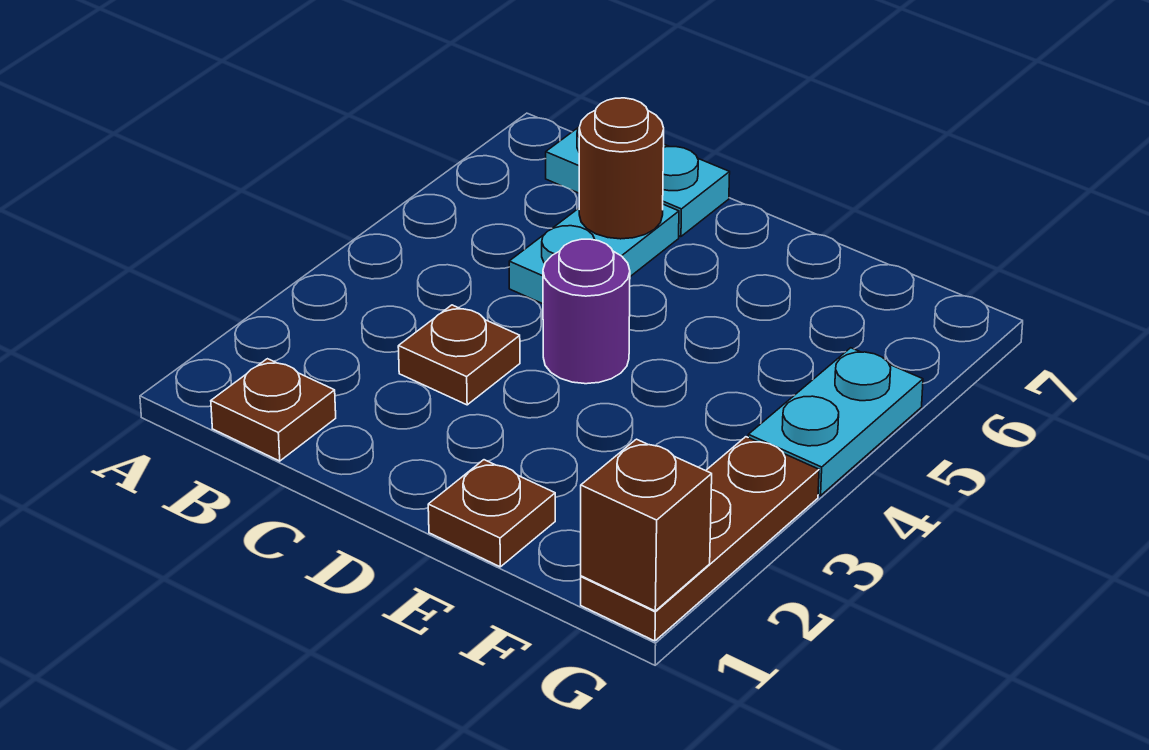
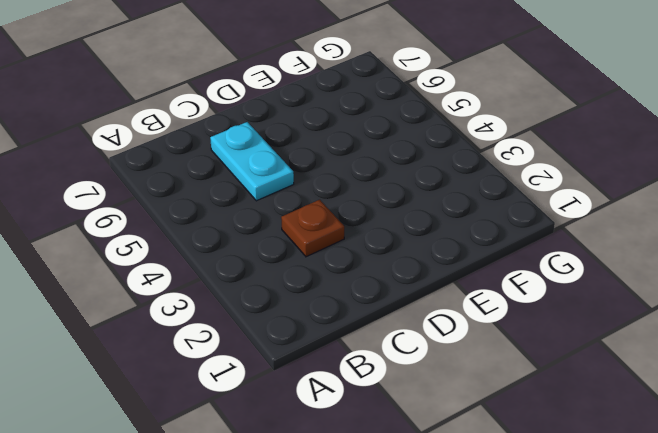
none -> brown 1x1 plate [211,359,336,461]
none -> cyan 1x2 plate [546,126,730,237]

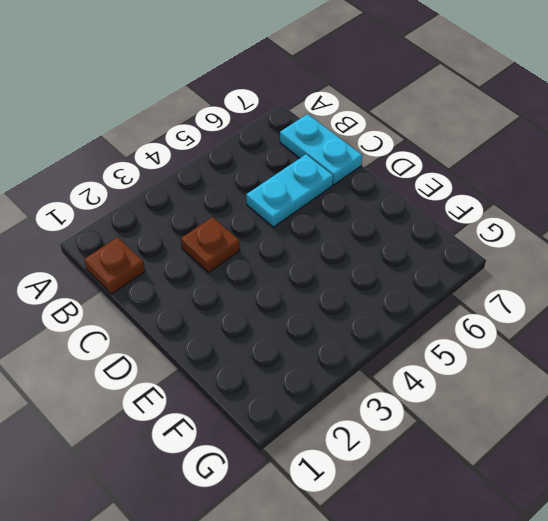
none -> purple 1x1 round brick [543,239,630,384]
none -> brown 1x1 plate [428,460,555,567]

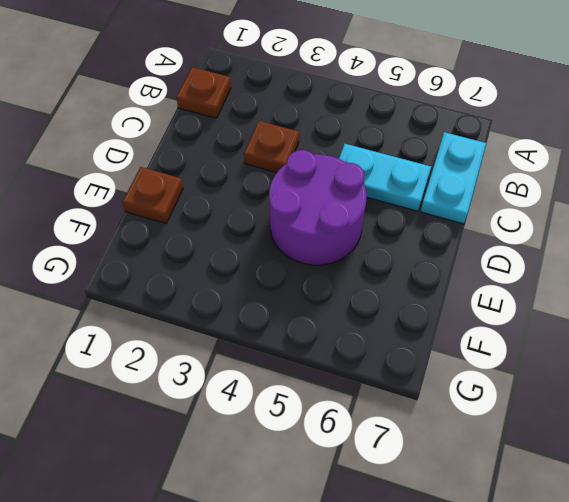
purple 2x2 round brick [269,150,367,265] -> purple 1x1 round brick [543,239,630,384]
none -> brown 1x3 plate [581,437,819,641]
none -> cyan 1x2 plate [748,348,923,496]

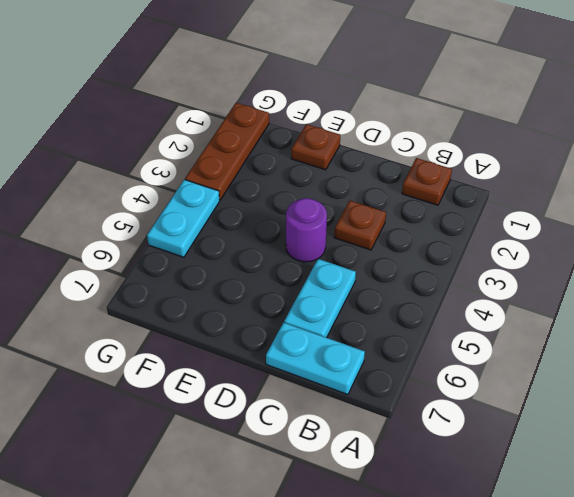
none -> brown 1x1 round brick [579,98,664,239]
none -> brown 1x1 brick [581,439,712,611]

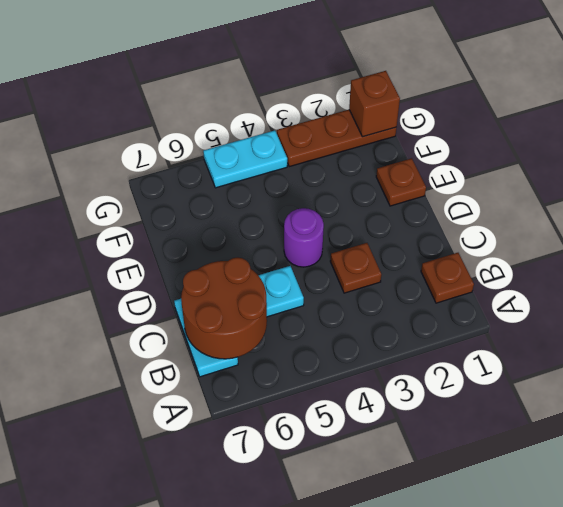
brown 2x2 round brick [181,258,267,359] -> brown 1x1 round brick [579,98,664,239]

